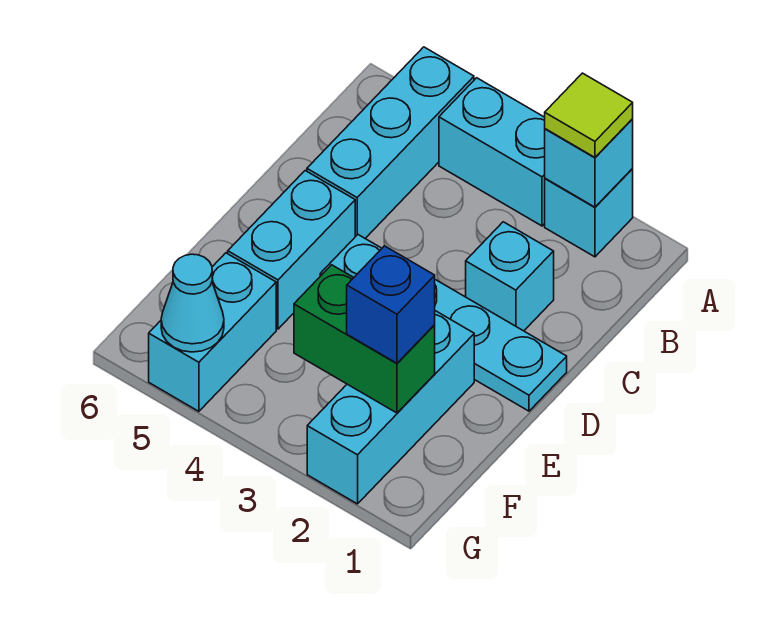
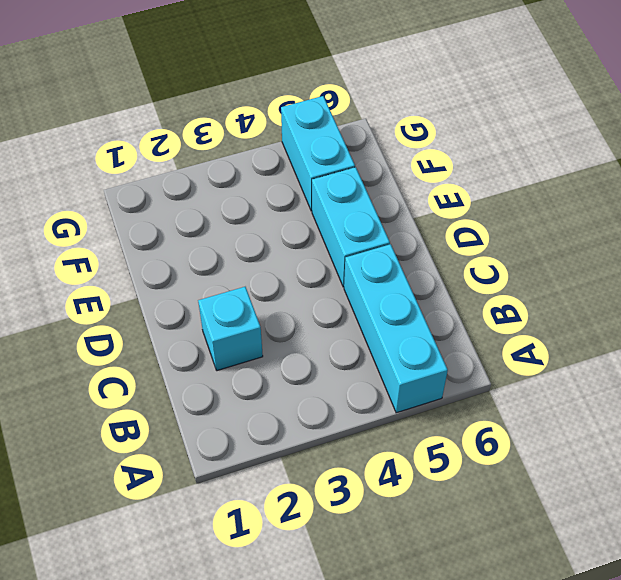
none -> cyan 1x1 brick [545,169,633,257]
none -> cyan 1x2 brick [439,78,545,226]
none -> cyan 1x4 plate [320,235,567,411]

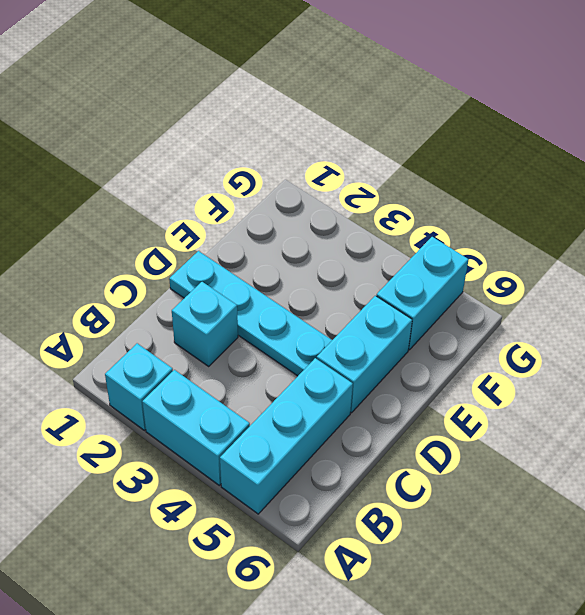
none -> cyan 1x3 brick [307,311,474,504]
none -> cyan 1x1 brick [545,119,633,207]
none -> green 1x2 brick [294,265,435,413]

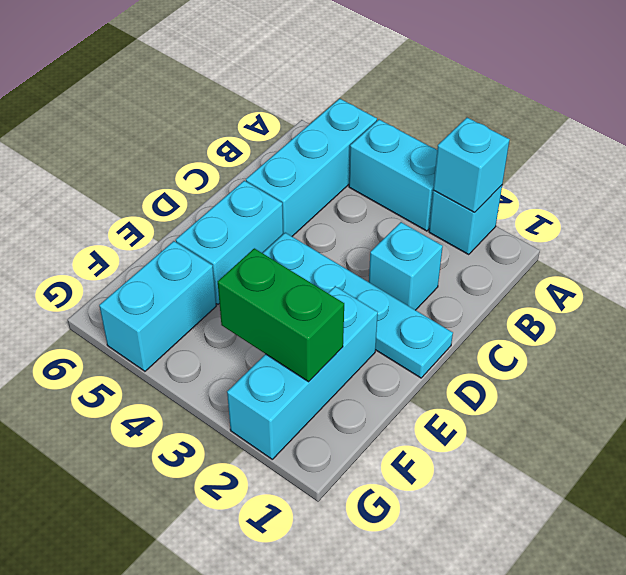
none -> cyan 1x1 cone [161,254,224,352]
none -> lime 1x1 tile [545,73,633,157]
none -> blue 1x1 brick [347,246,435,363]

